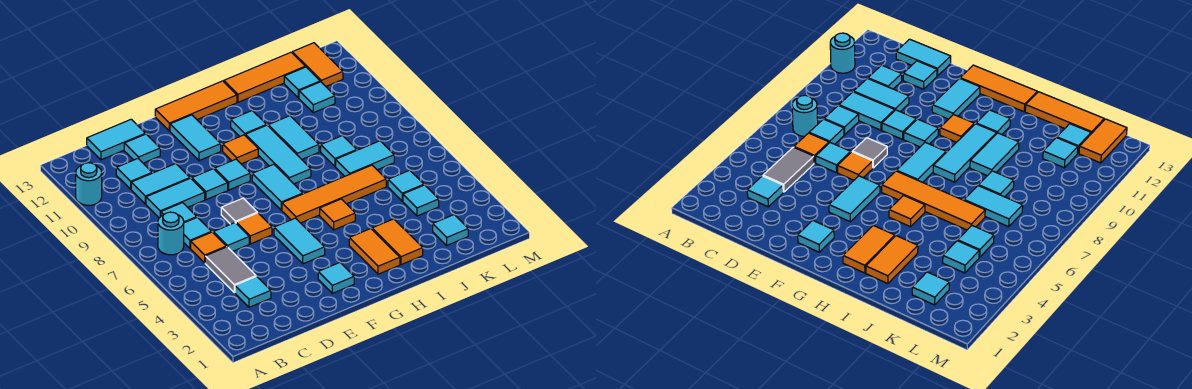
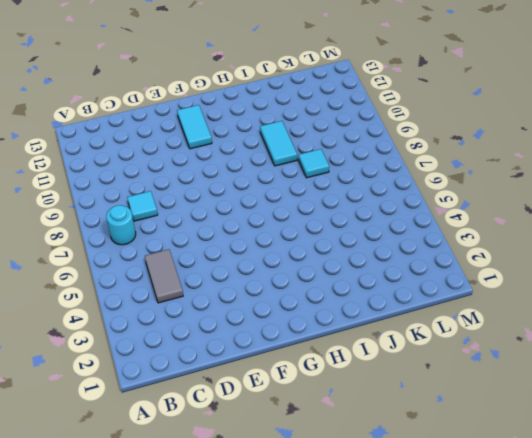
none -> cyan 1x1 round brick [76,163,102,205]
none -> cyan 1x1 tile [235,276,271,307]
none -> orange 1x1 tile [191,232,226,263]
none -> cyan 1x1 tile [184,217,212,248]

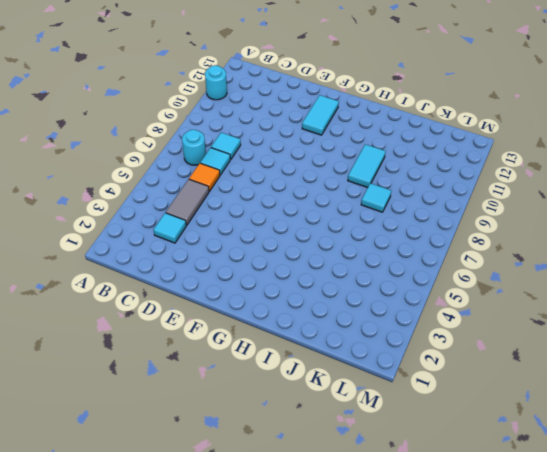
none -> cyan 1x2 tile [146,178,205,218]
none -> cyan 1x2 tile [131,164,190,204]
none -> cyan 1x1 tile [116,159,152,189]
none -> cyan 1x2 tile [87,119,145,160]

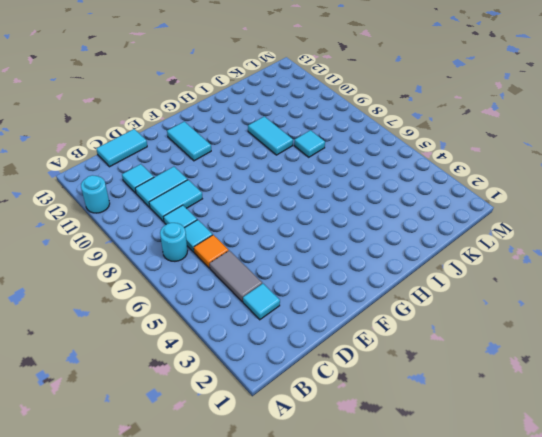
none -> cyan 1x1 tile [213,223,249,252]
none -> cyan 1x1 tile [124,134,160,163]
none -> orange 1x1 tile [236,213,272,244]
none -> grey 1x1 tile [221,198,257,224]

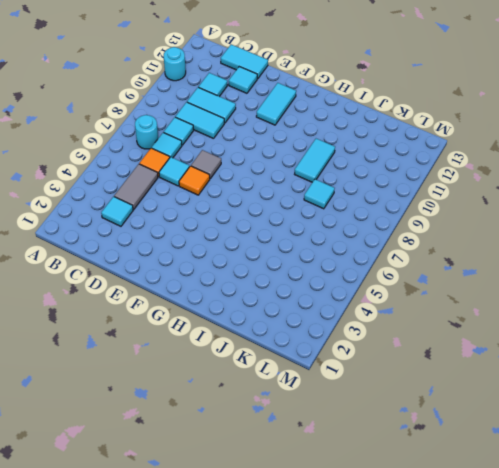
none -> cyan 1x1 tile [192,169,228,200]
none -> cyan 1x1 tile [318,263,354,293]
none -> cyan 1x2 tile [274,218,325,264]
none -> cyan 1x1 tile [215,159,250,190]

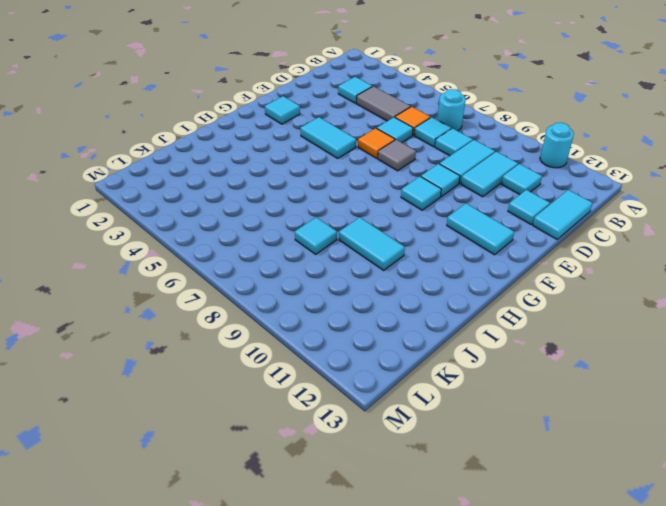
none -> orange 1x3 tile [155,81,237,131]
none -> orange 1x4 tile [282,165,386,223]
none -> cyan 1x2 tile [252,164,303,210]
none -> orange 1x1 tile [223,135,258,164]

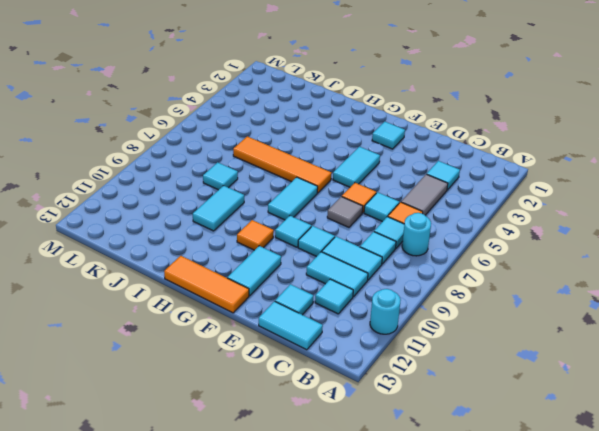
none -> orange 1x2 tile [349,229,400,274]
none -> orange 1x1 tile [320,199,355,230]
none -> cyan 1x3 tile [245,125,311,184]
none -> cyan 1x1 tile [231,111,266,136]

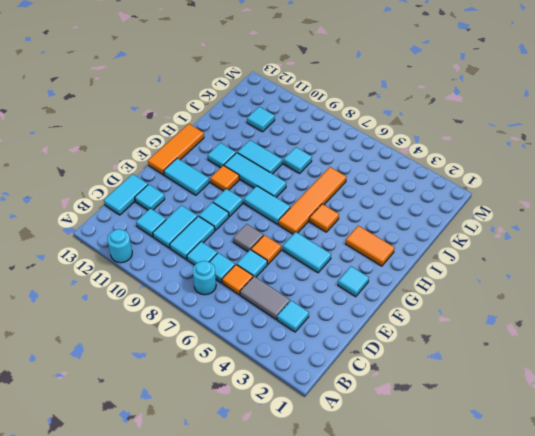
none -> orange 1x2 tile [372,219,423,265]
none -> orange 1x3 tile [224,52,305,102]
none -> cyan 1x2 tile [336,141,394,176]
none -> cyan 1x1 tile [433,215,468,245]

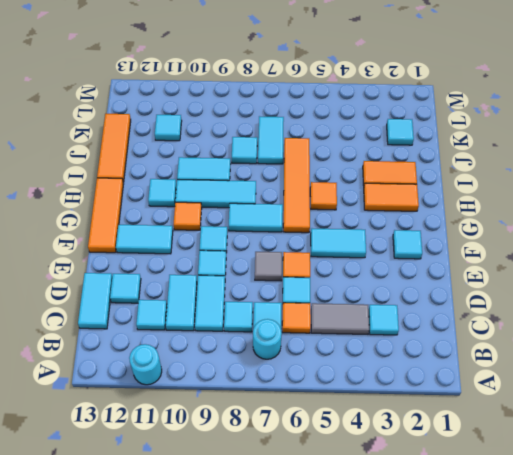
none -> cyan 1x1 tile [403,185,439,216]
none -> cyan 1x1 tile [388,170,424,201]
none -> cyan 1x1 tile [284,67,320,98]
none -> orange 1x2 tile [292,43,343,86]

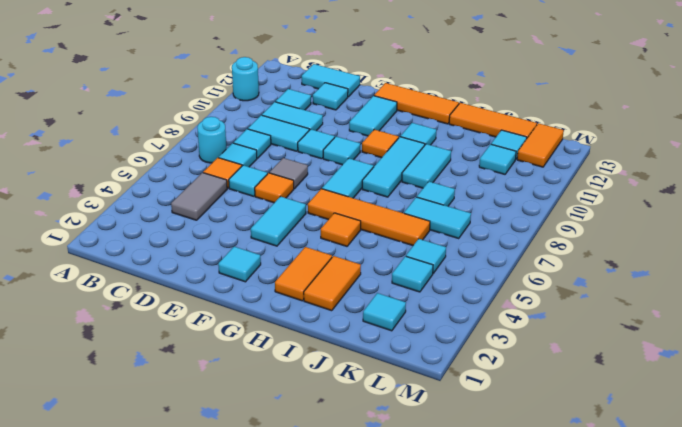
none -> cyan 1x1 tile [235,276,271,307]

